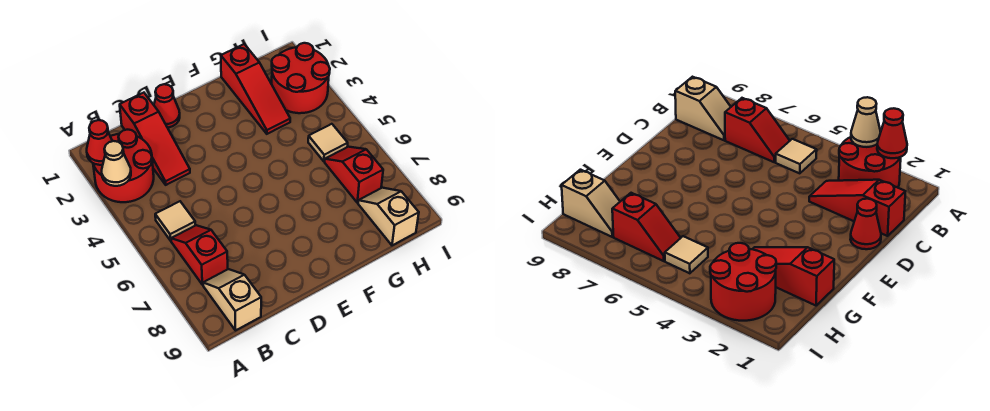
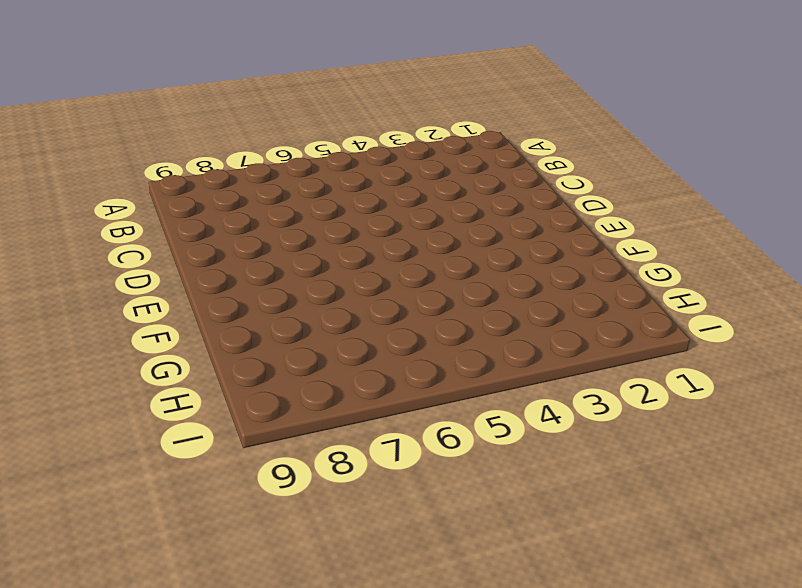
none -> red 2x2 round brick [93,130,154,202]
none -> tan 1x1 tile [155,201,195,241]
none -> red 1x2 slope [171,225,228,285]

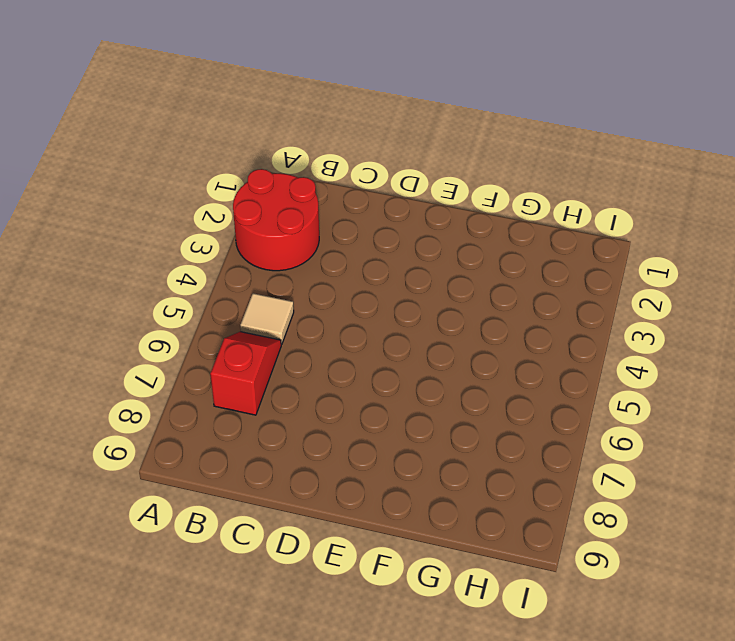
none -> tan 1x2 slope [203,269,261,330]
none -> red 1x3 slope [120,93,190,185]
none -> red 1x1 cone [154,84,180,128]

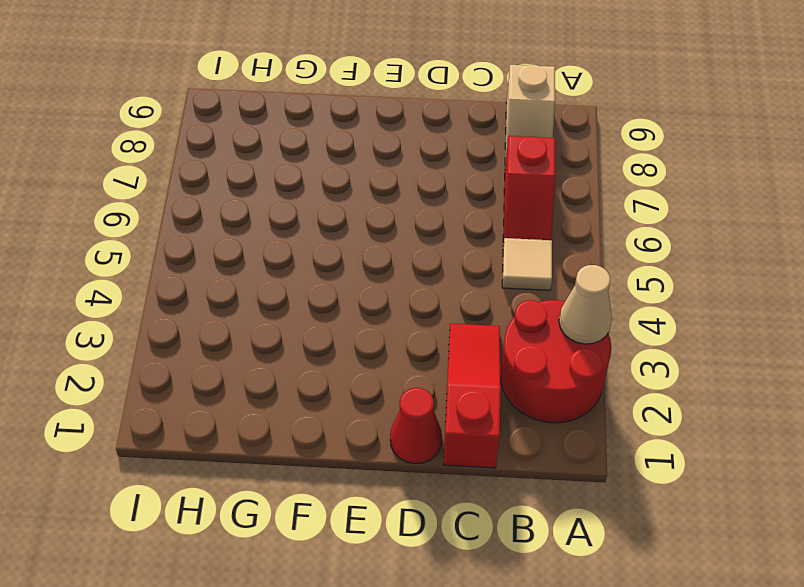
none -> red 1x3 slope [221,44,290,134]
none -> red 2x2 round brick [272,43,330,113]
none -> tan 1x1 tile [308,124,348,161]

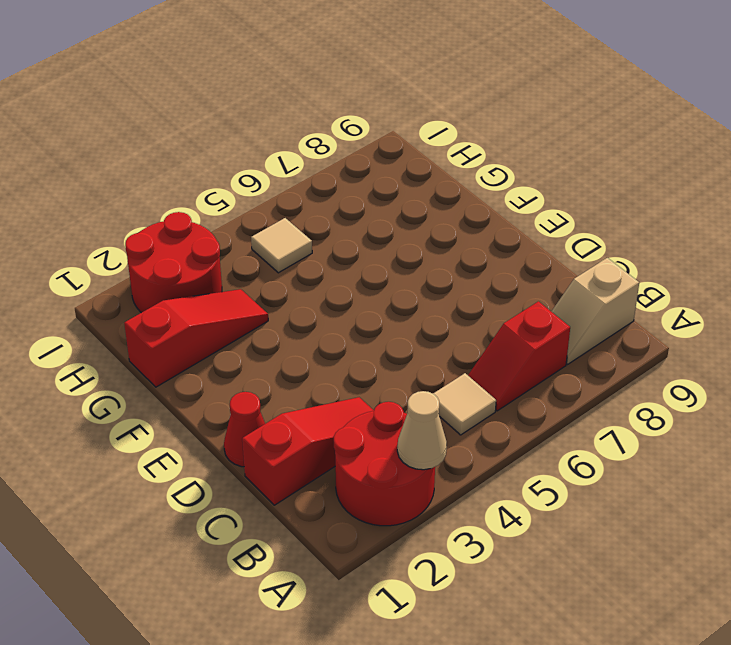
none -> red 1x2 slope [325,147,383,203]
none -> tan 1x2 slope [358,188,419,245]
none -> red 1x1 cone [87,120,112,165]

